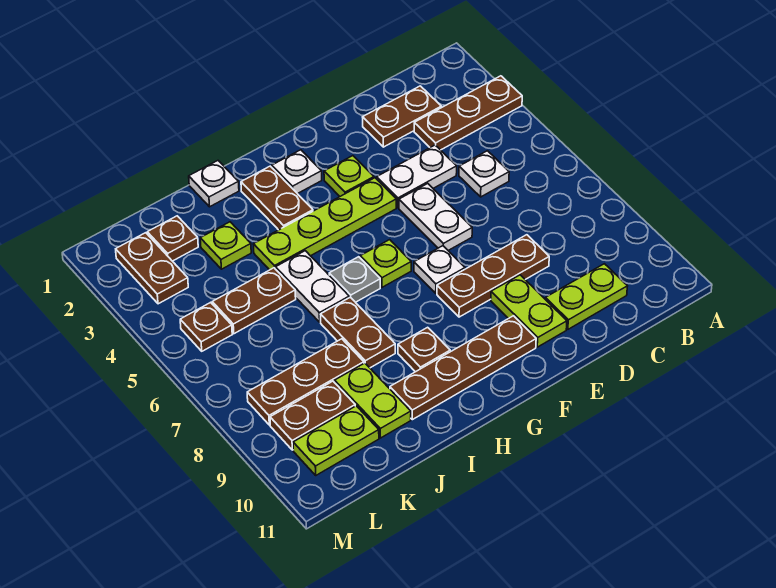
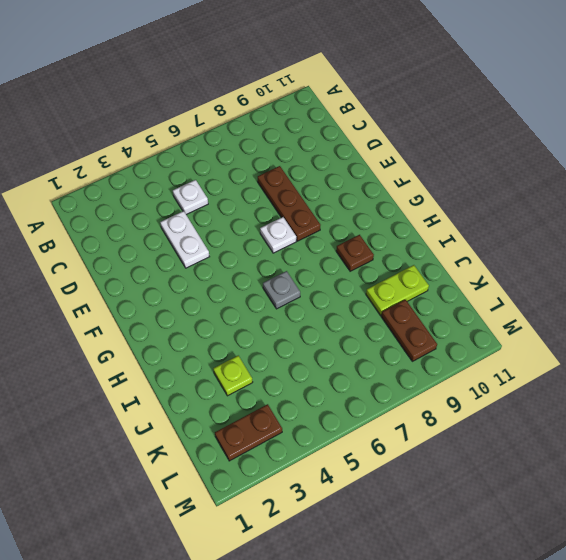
none -> brown 1x3 plate [414,76,522,150]
none -> brown 1x2 plate [363,86,441,147]
none -> lime 1x2 plate [545,264,627,329]

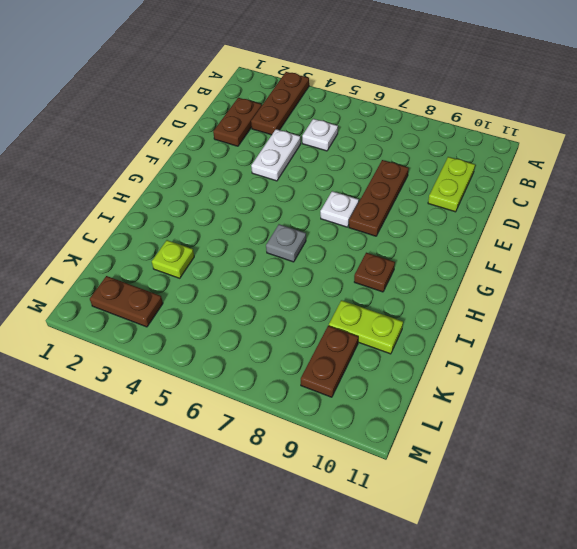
none -> white 1x2 plate [399,184,472,250]
none -> lime 1x2 plate [491,275,567,347]
none -> lime 1x1 plate [324,156,374,196]

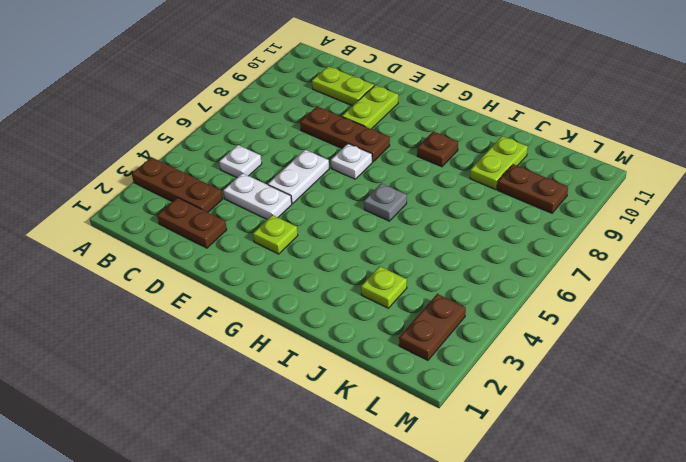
none -> lime 1x4 plate [253,178,396,270]
none -> brown 1x4 plate [390,316,536,420]
none -> white 1x1 plate [272,150,322,194]

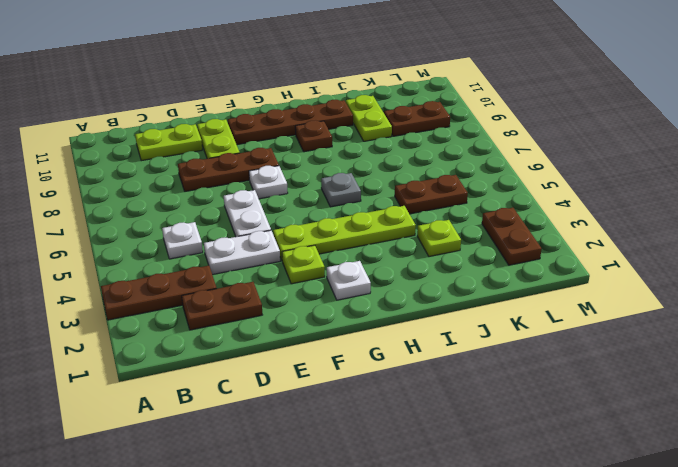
none -> lime 1x1 plate [360,240,411,287]
none -> brown 1x2 plate [241,166,313,230]
none -> white 1x1 plate [189,161,239,207]

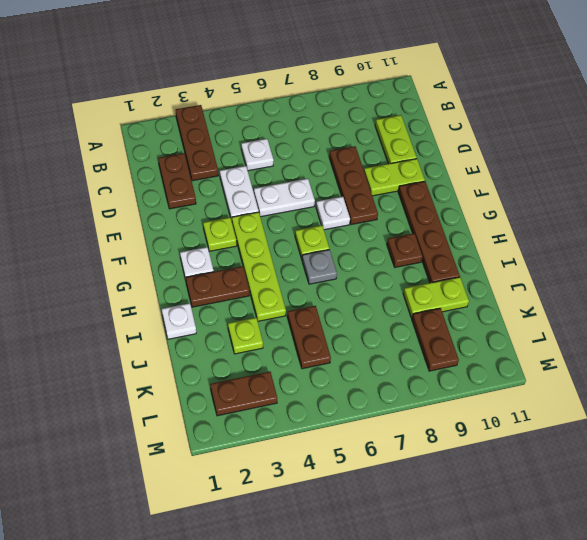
none -> white 1x2 plate [276,251,349,322]
none -> brown 1x2 plate [320,297,395,368]
none -> brown 1x3 plate [247,339,364,425]

